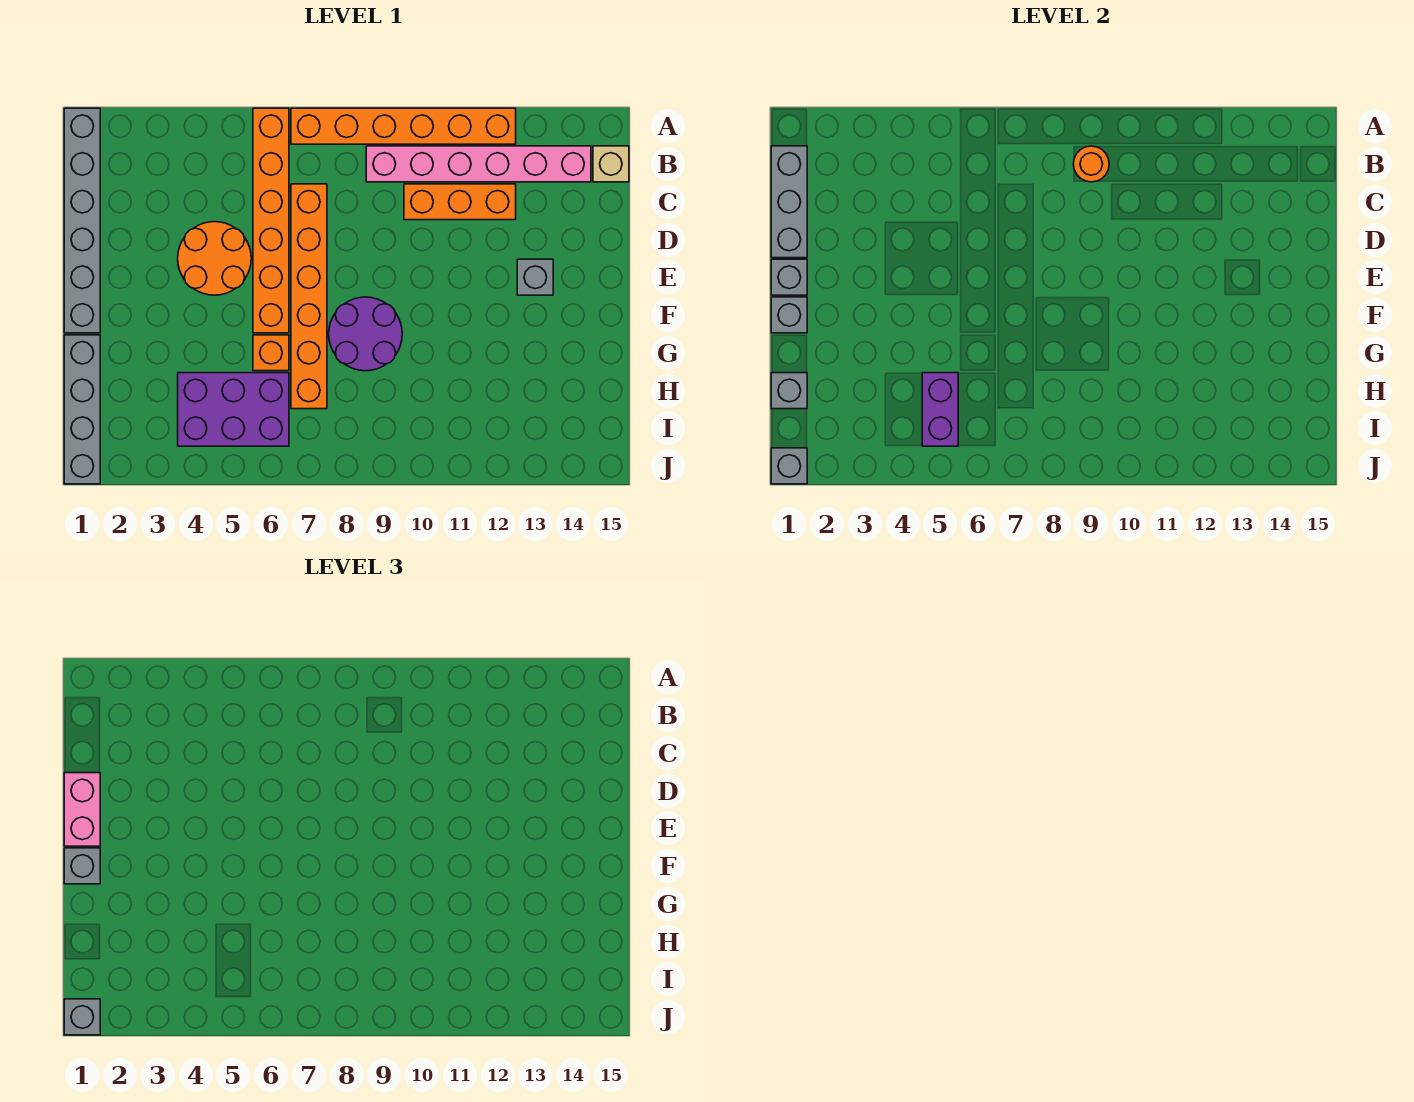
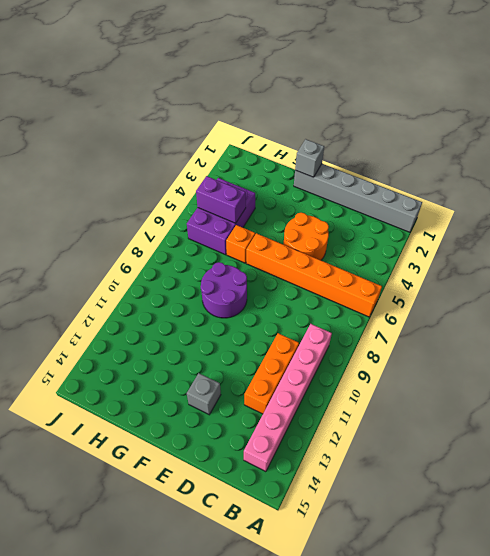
none -> orange 1x6 brick [291,108,516,144]
none -> tan 1x1 brick [593,146,629,182]
none -> orange 1x6 brick [291,184,327,409]

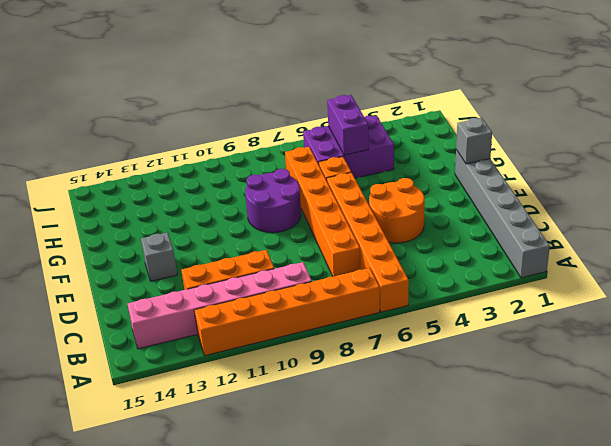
none -> tan 1x1 brick [593,146,629,182]
none -> grey 1x4 brick [64,335,100,484]
none -> grey 1x3 brick [771,146,807,258]

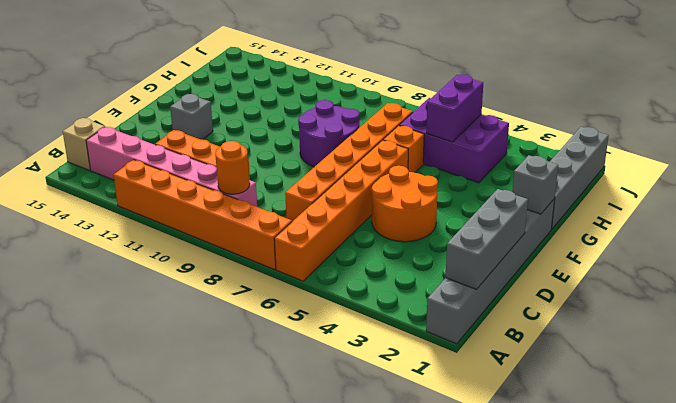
none -> grey 1x1 brick [771,259,807,295]
none -> grey 1x1 brick [771,373,807,409]
none -> grey 1x1 brick [771,448,807,484]

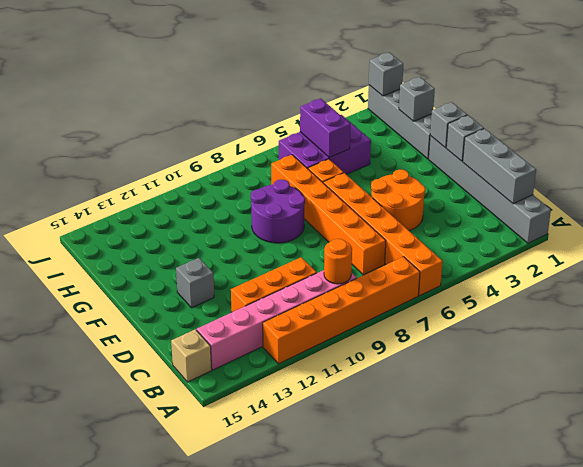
none -> pink 1x2 brick [64,773,100,846]
none -> grey 1x1 brick [64,848,100,884]
none -> grey 1x1 brick [64,999,100,1035]

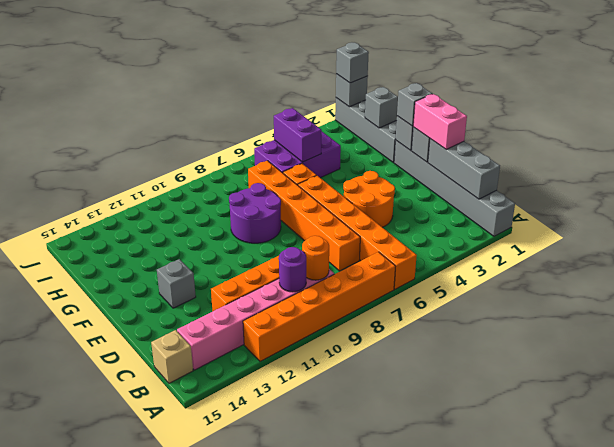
purple 1x1 round brick [279,247,306,292] -> none

